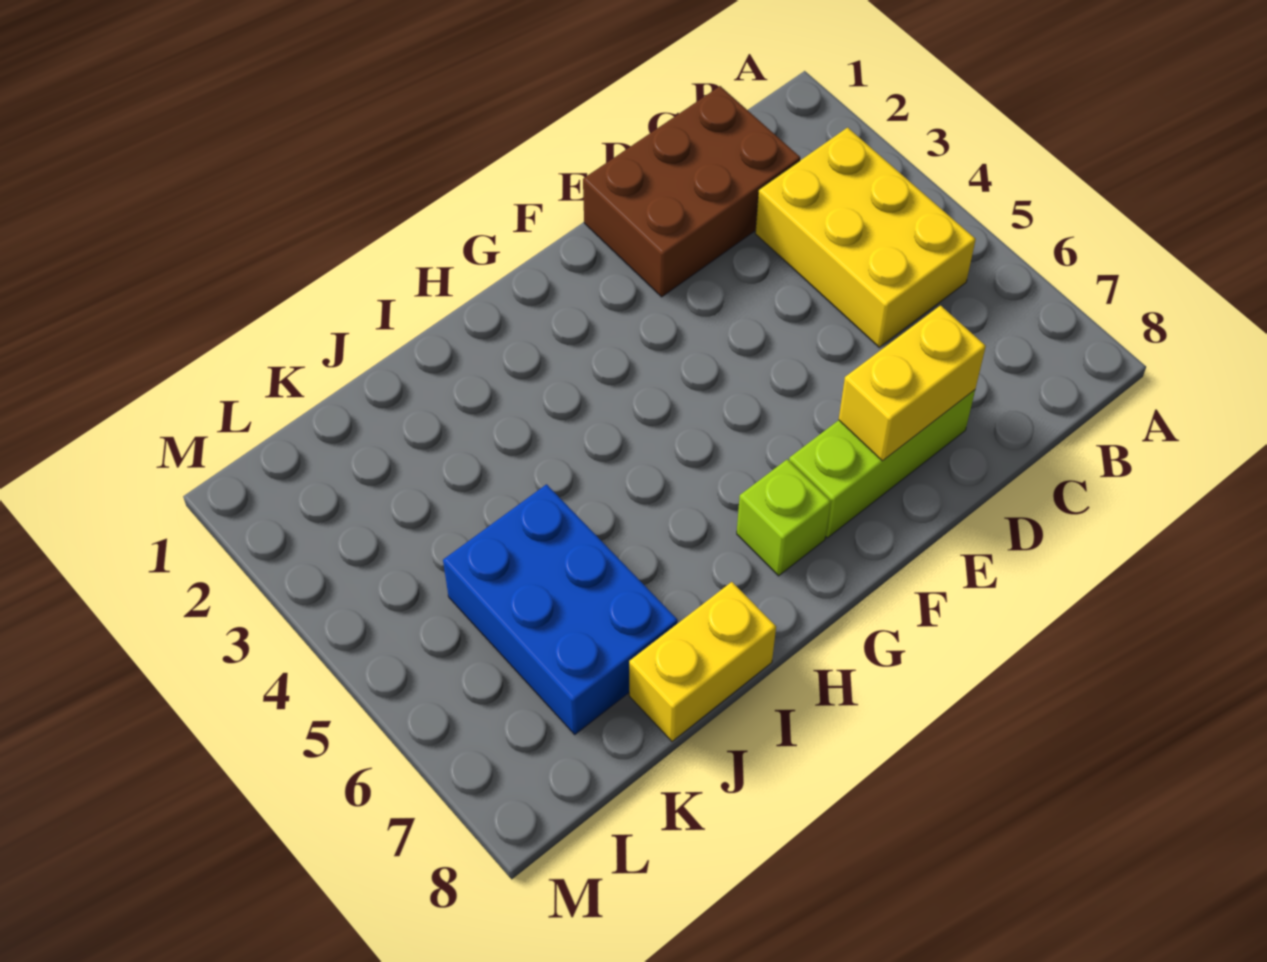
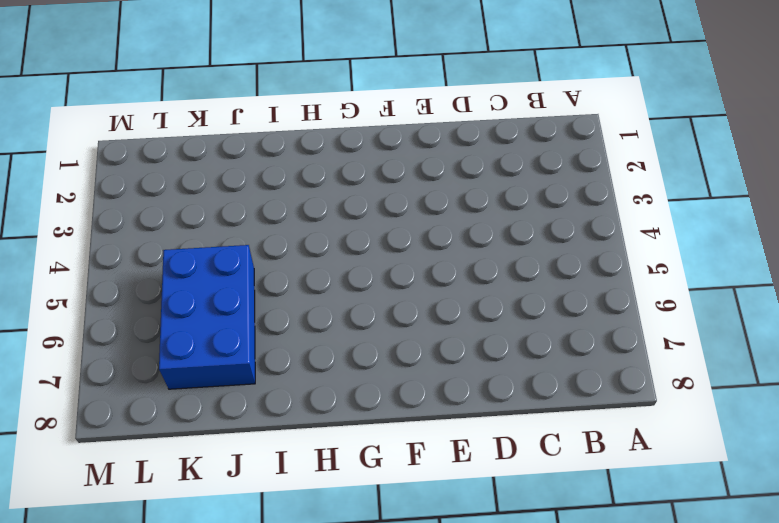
none -> yellow 2x3 brick [755,128,976,347]
none -> brown 2x3 brick [583,86,800,297]

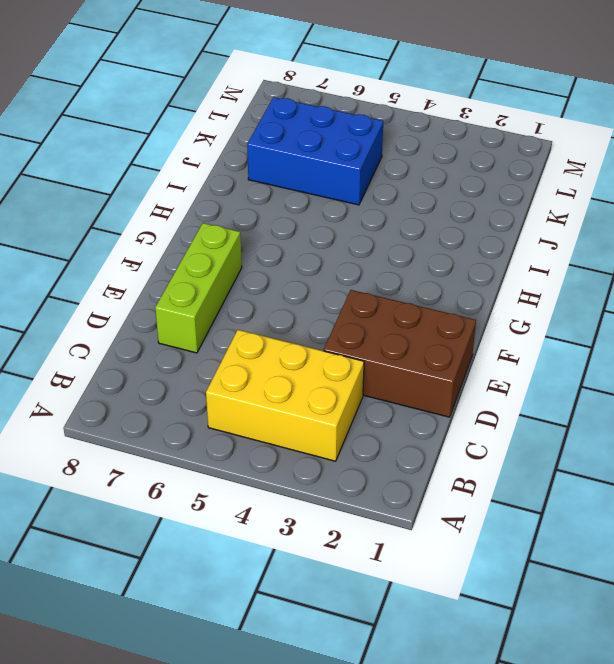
brown 2x3 brick [324,290,476,417] -> brown 2x3 brick turned to [583,86,800,297]
none -> lime 1x1 brick [737,459,831,576]
none -> yellow 1x2 brick [629,582,776,742]

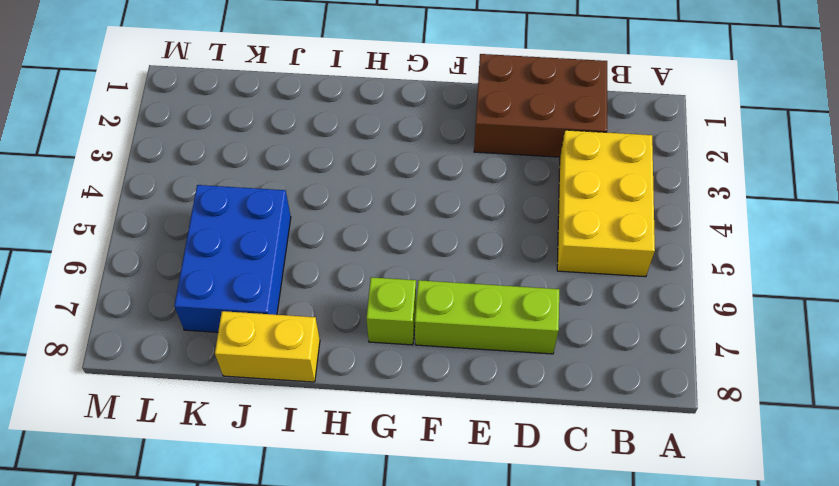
none -> yellow 1x2 brick [839,306,986,461]

